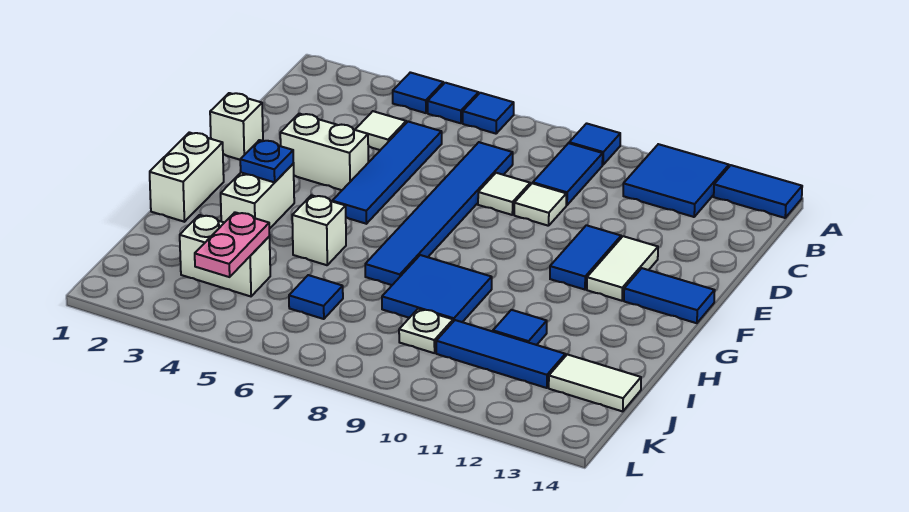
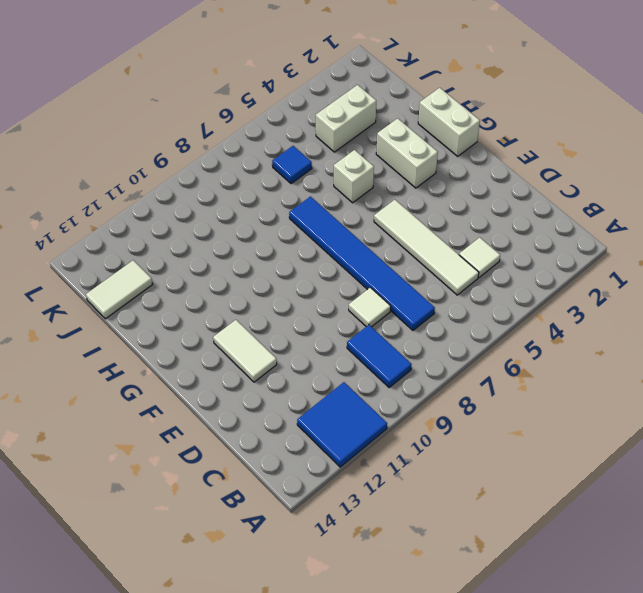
white 1x4 tile [374,200,479,295] -> blue 1x4 tile [332,122,442,224]
none -> blue 1x1 tile [393,72,443,113]
none -> blue 1x1 tile [428,83,478,123]
none -> blue 1x1 tile [463,93,514,134]

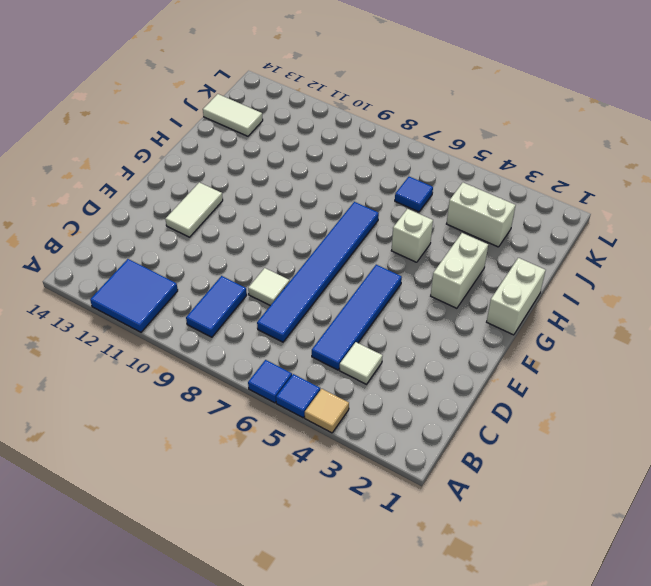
tan 1x1 tile [305,389,349,433] -> blue 1x1 tile [393,72,443,113]
none -> blue 1x1 tile [569,123,620,165]
none -> blue 1x2 tile [714,165,802,218]
none -> white 1x1 tile [514,183,566,226]

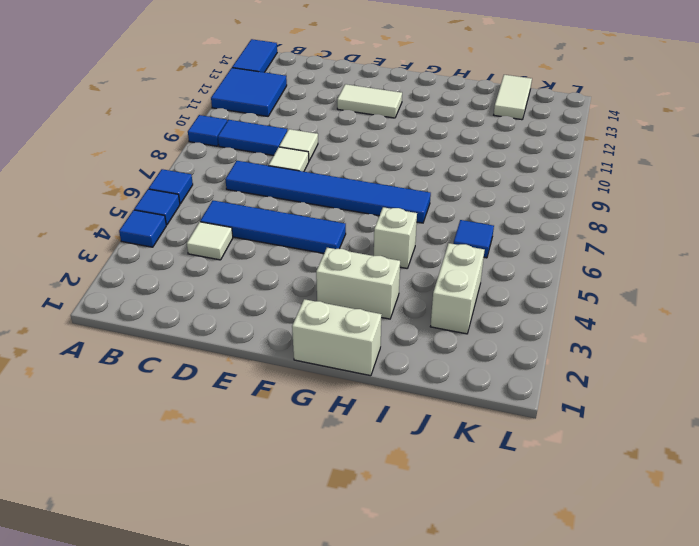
none -> white 1x1 brick [210,93,263,160]
none -> white 1x2 brick [280,114,368,190]
none -> blue 1x2 tile [550,225,621,290]

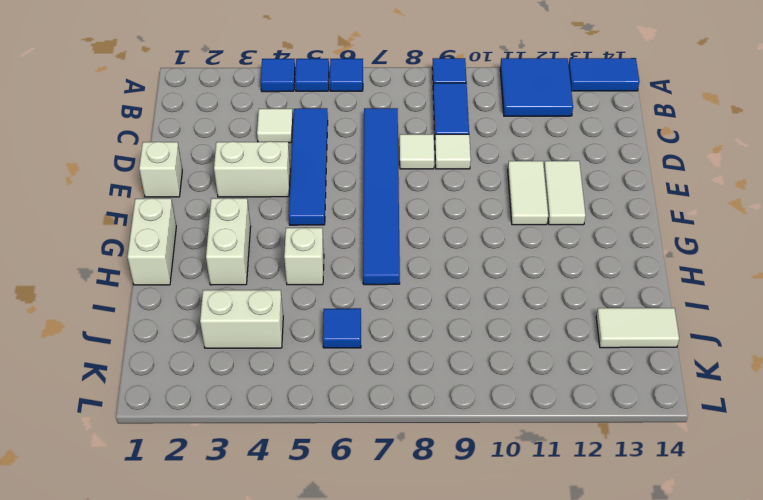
white 1x2 tile [508,161,548,225] -> blue 1x2 tile [550,225,621,290]
none -> blue 1x2 tile [624,268,715,323]
none -> blue 2x2 tile [382,255,492,322]
none -> blue 1x1 tile [493,310,547,345]

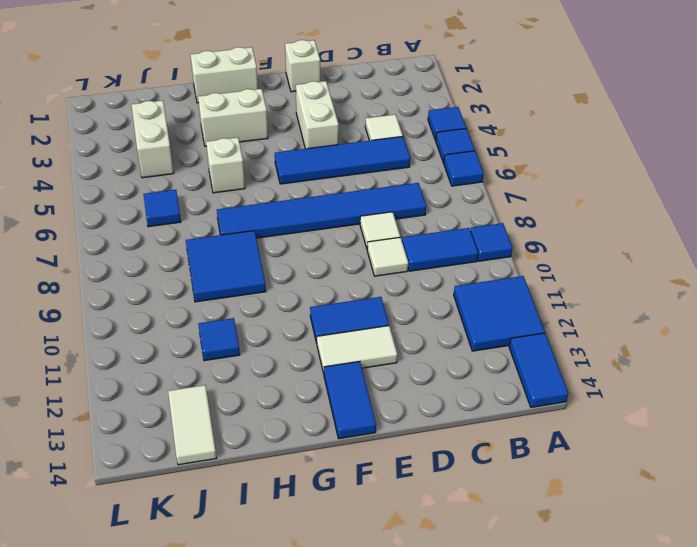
none -> white 1x1 plate [399,309,453,353]
none -> blue 1x3 tile [436,320,565,388]
none -> blue 1x1 plate [240,140,293,182]

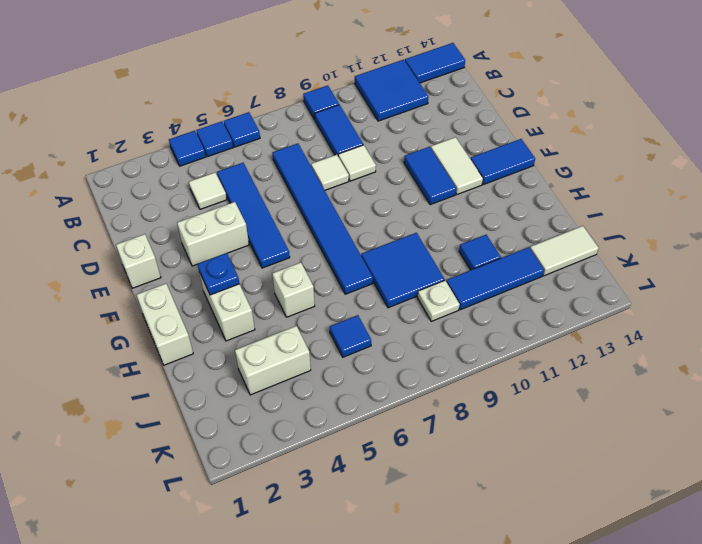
none -> pink 1x2 plate [195,212,270,277]

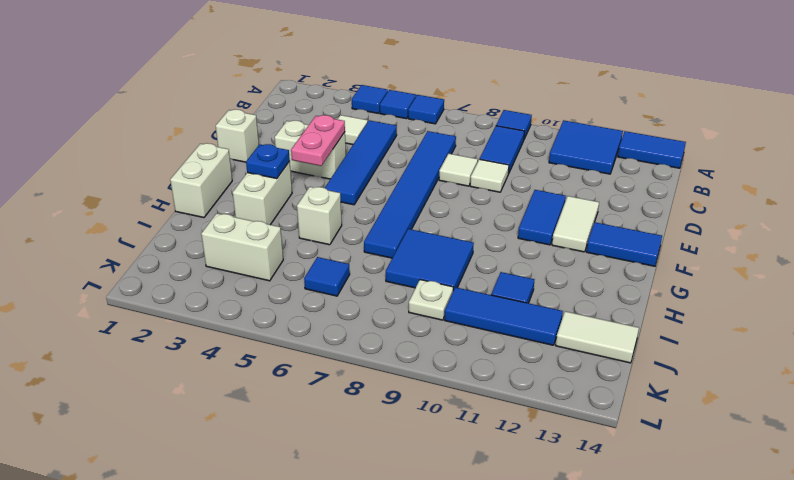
pink 1x2 plate [291,115,345,166] -> pink 1x2 plate moved to [195,212,270,277]

